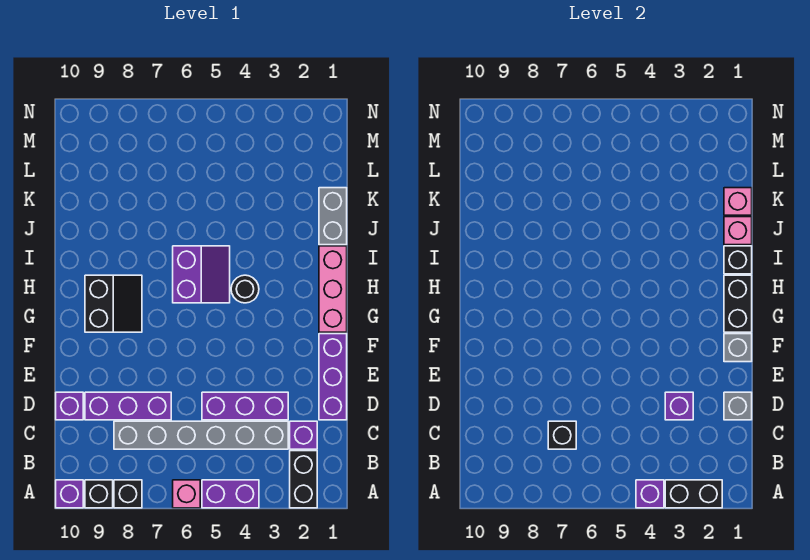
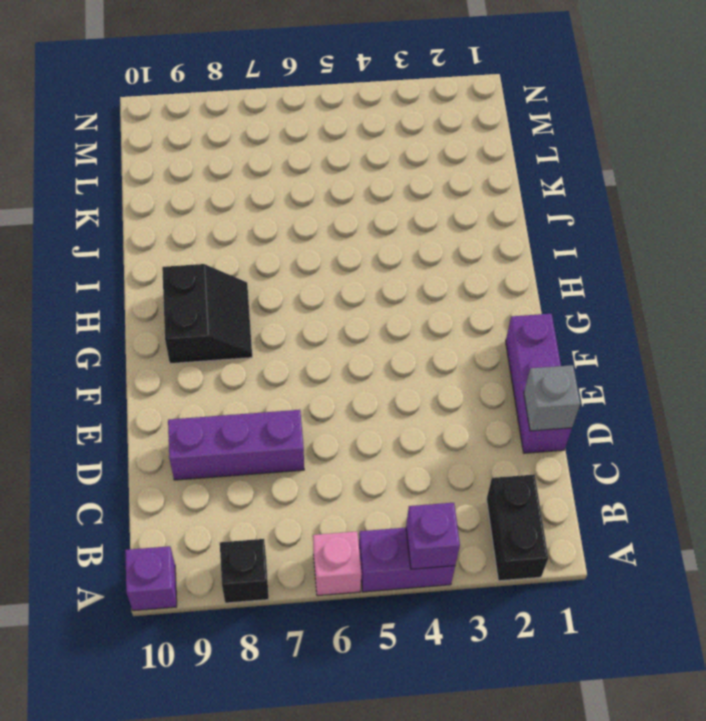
none -> black 1x1 brick [85,480,113,508]
none -> purple 1x1 brick [290,421,317,449]
none -> grey 1x6 brick [114,421,288,449]

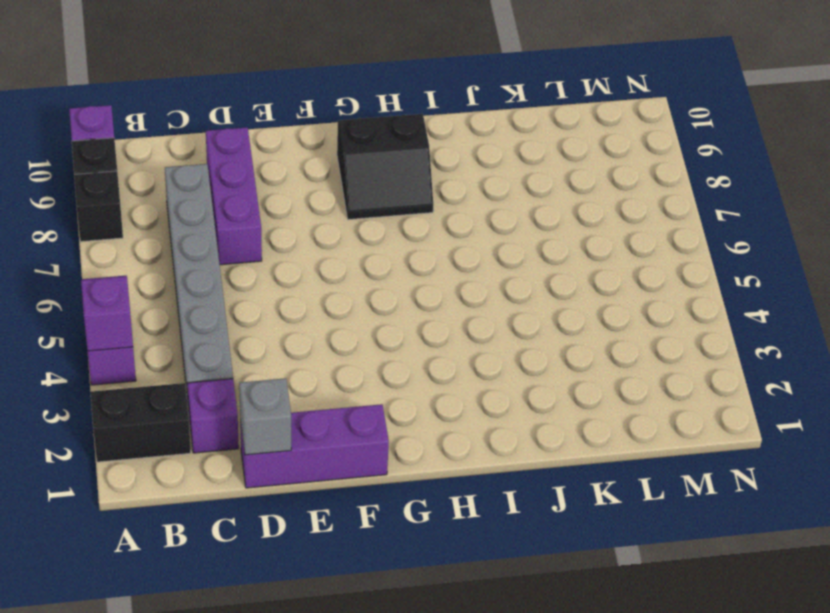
none -> pink 1x1 brick [173,480,200,508]
none -> purple 1x3 brick [202,392,288,420]
none -> purple 1x1 brick [56,392,83,420]

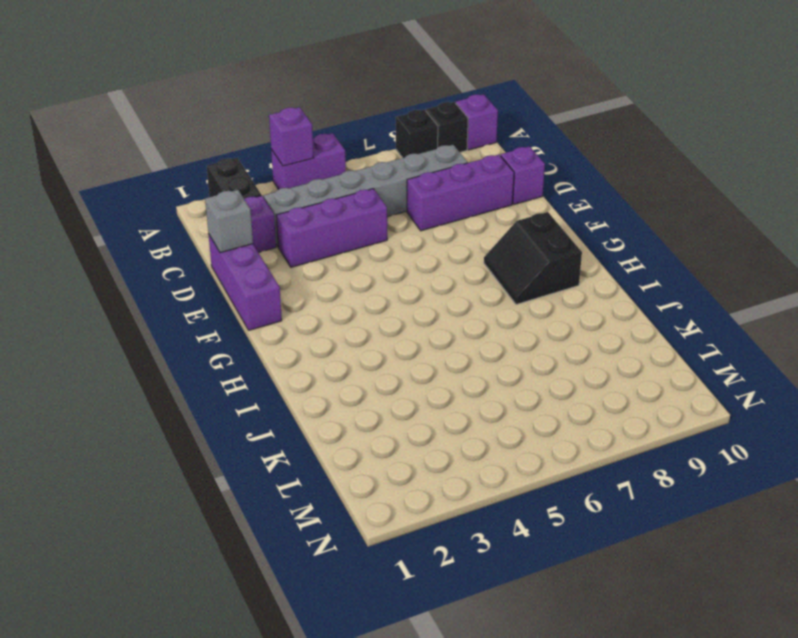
none -> pink 1x1 brick [173,480,200,508]
none -> pink 1x3 brick [319,246,347,332]
none -> black 1x1 round brick [231,275,259,303]

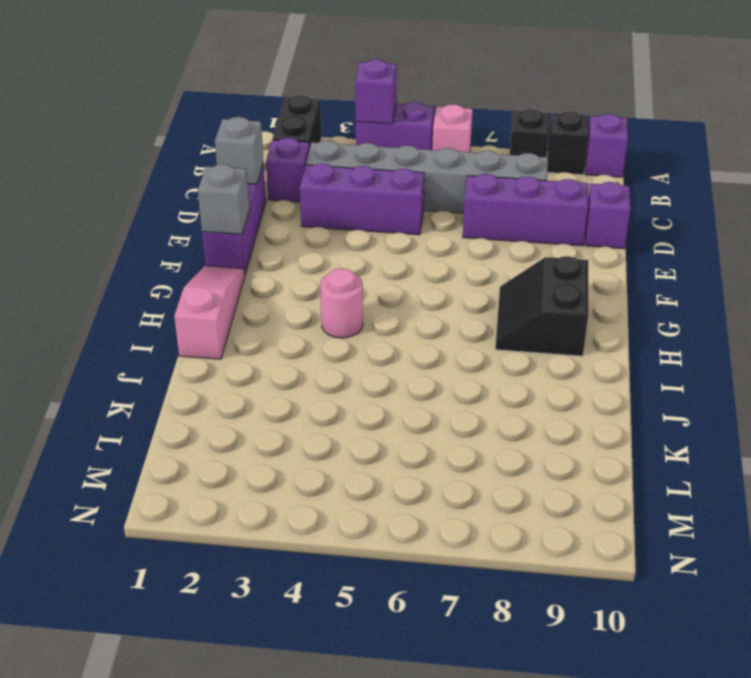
pink 1x3 slope [174,266,245,359] -> pink 1x3 brick [319,246,347,332]
pink 1x1 round brick [320,268,363,338] -> black 1x1 round brick [231,275,259,303]
none -> purple 2x2 slope [173,246,230,303]
none -> grey 1x2 brick [319,188,347,245]
none -> black 1x2 brick [665,480,722,508]

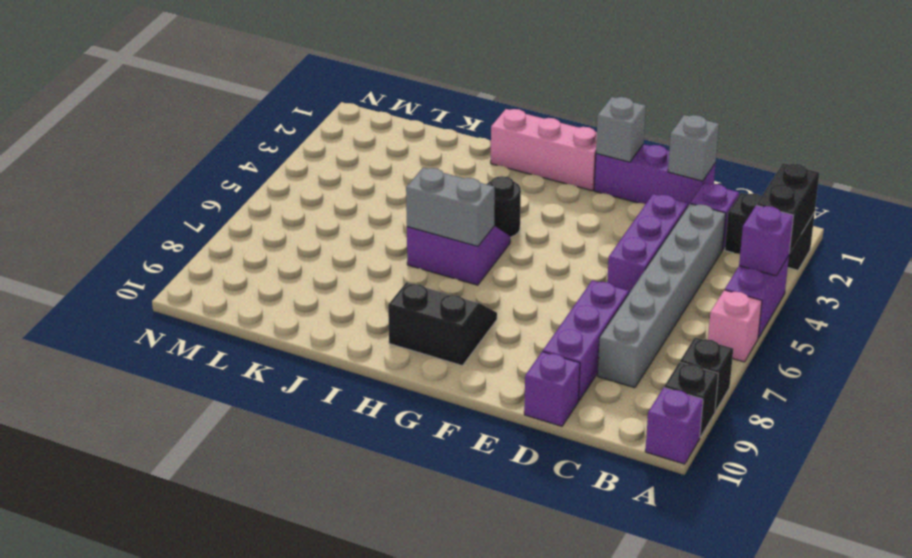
grey 1x2 brick [406,167,495,246] -> grey 1x2 brick moved to [319,188,347,245]
none -> black 1x1 brick [548,421,576,449]
none -> purple 1x1 brick [665,392,693,420]
none -> black 1x2 brick [724,275,752,332]

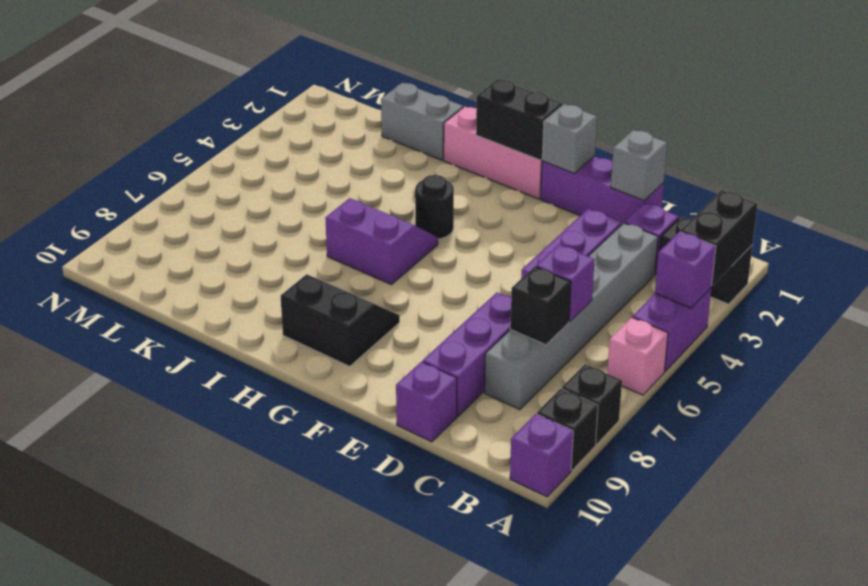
purple 1x1 brick [536,245,595,322] -> purple 1x1 brick moved to [665,392,693,420]
none -> black 1x1 brick [724,246,752,274]
none -> pink 1x1 brick [724,217,752,245]
none -> pink 1x1 brick [724,188,752,215]

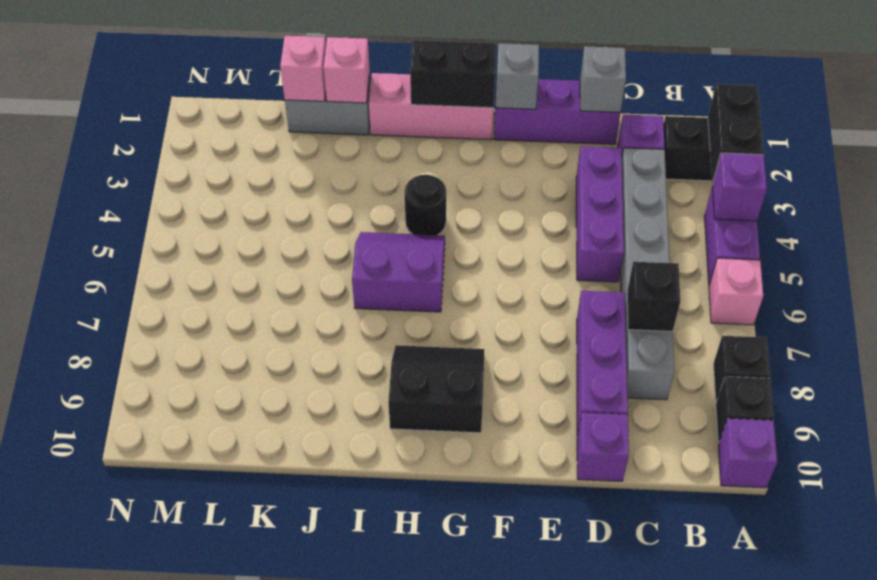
none -> purple 1x1 brick [665,392,693,420]
none -> black 1x1 brick [724,246,752,274]

